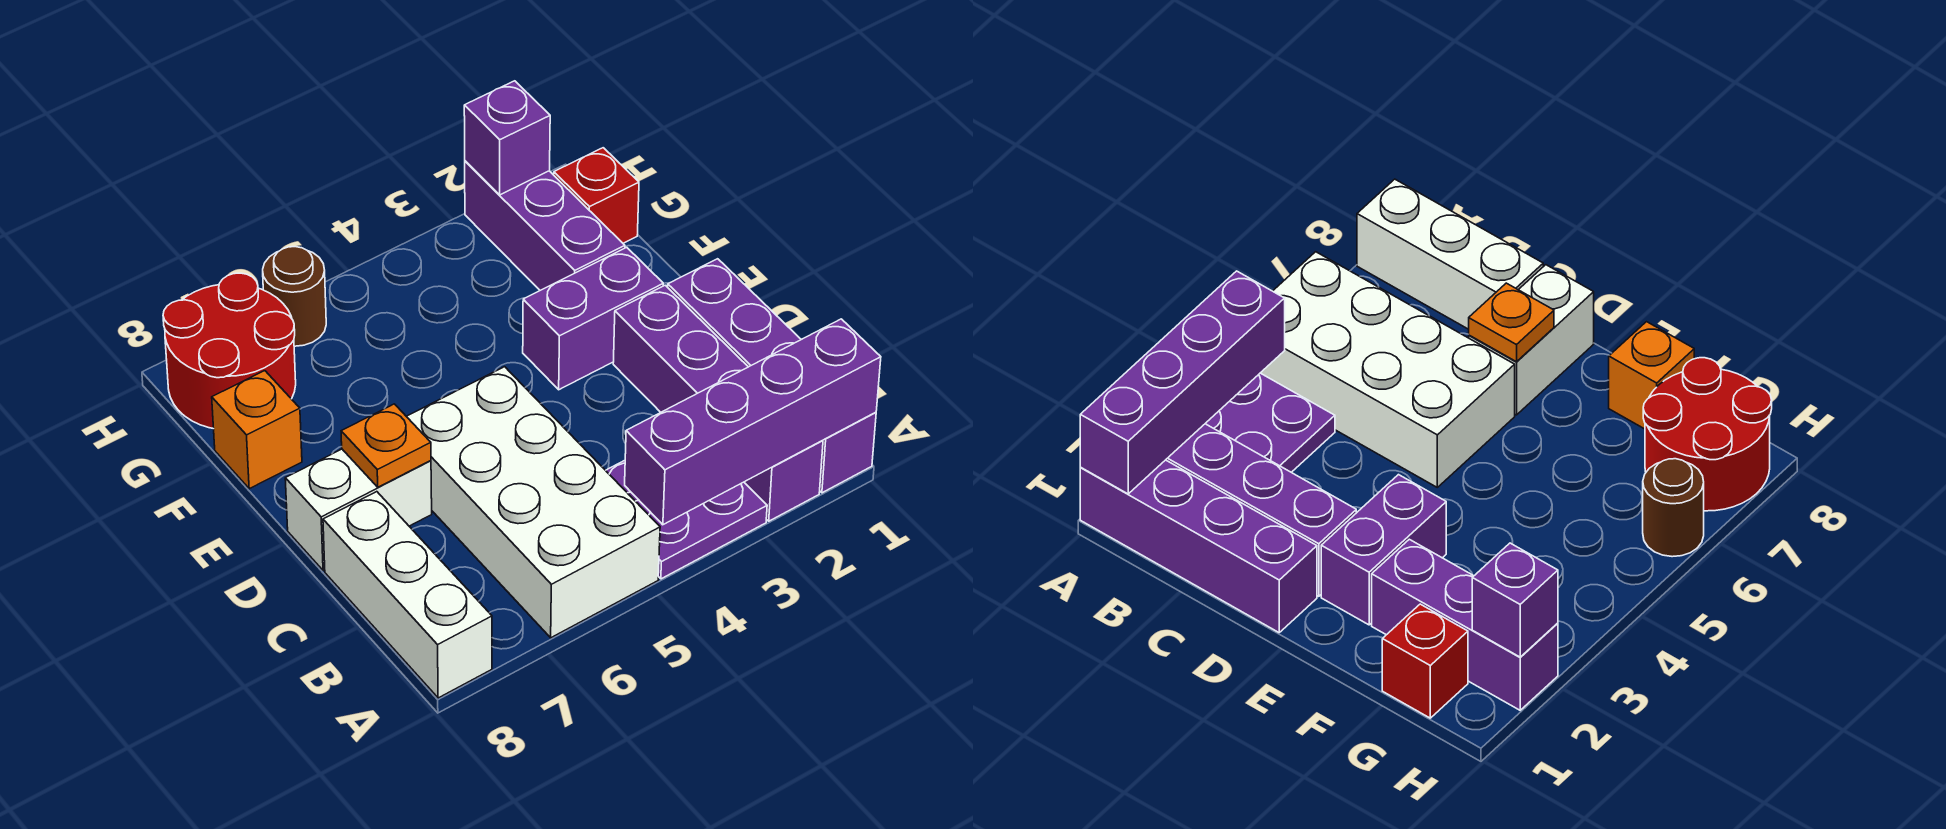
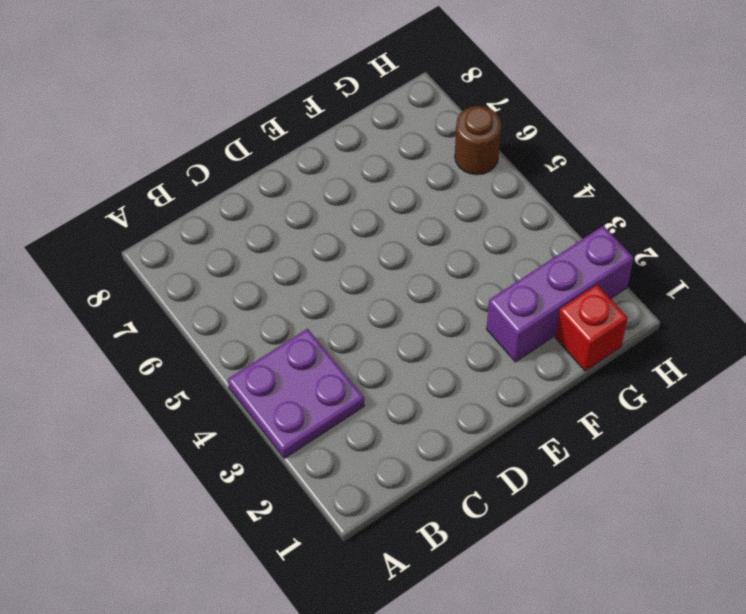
none -> purple 1x4 brick [668,259,876,493]
none -> purple 1x4 brick [613,285,823,521]
none -> white 2x4 brick [406,367,660,638]

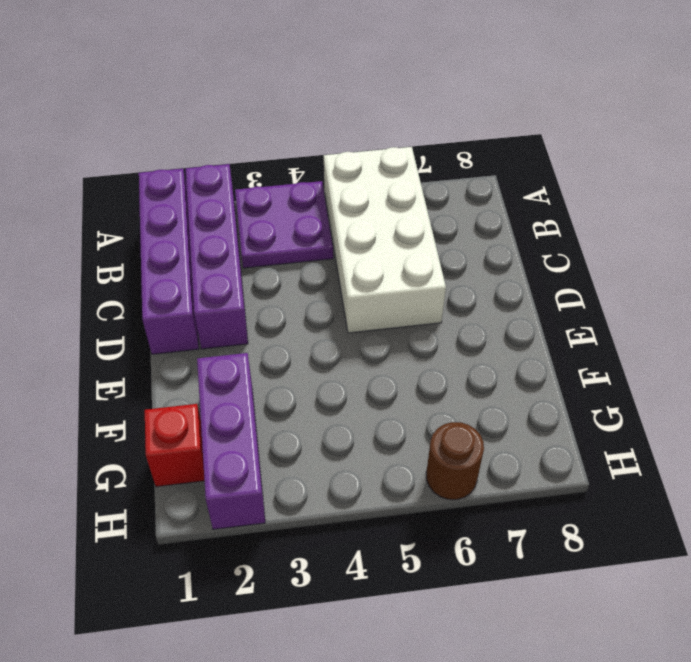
none -> white 1x3 brick [323,492,492,698]
none -> white 1x2 brick [285,449,432,571]
none -> purple 1x2 brick [523,247,663,390]

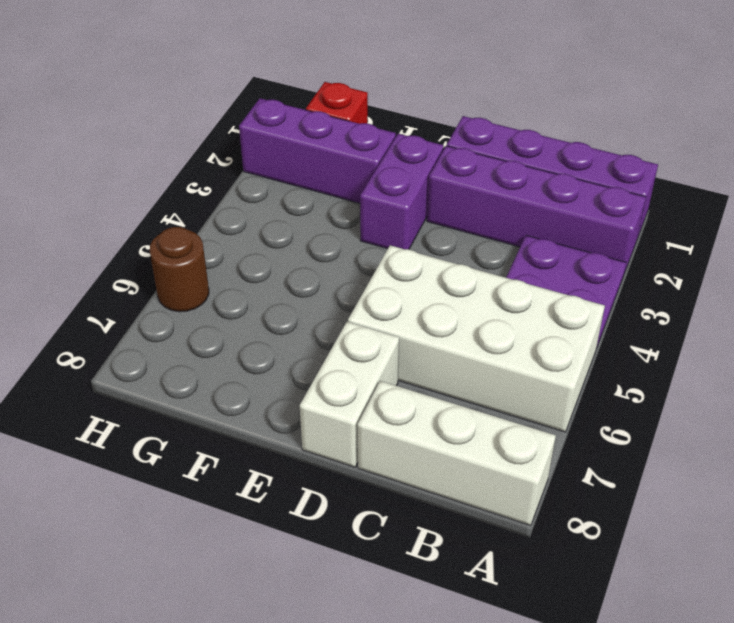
none -> orange 1x1 brick [212,371,302,489]
none -> red 2x2 round brick [163,273,296,429]
none -> purple 1x4 brick [625,319,881,525]

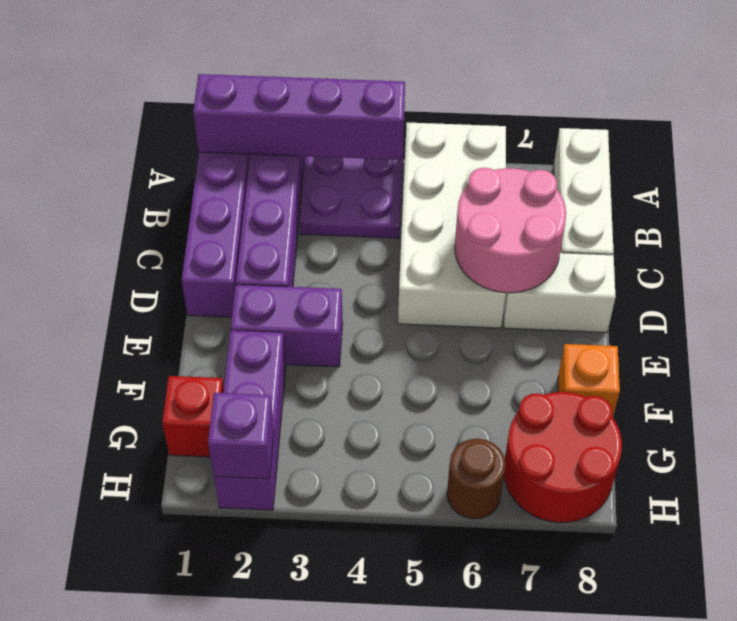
pink 2x2 round brick [455,168,566,293] -> orange 1x1 plate [341,404,431,487]

